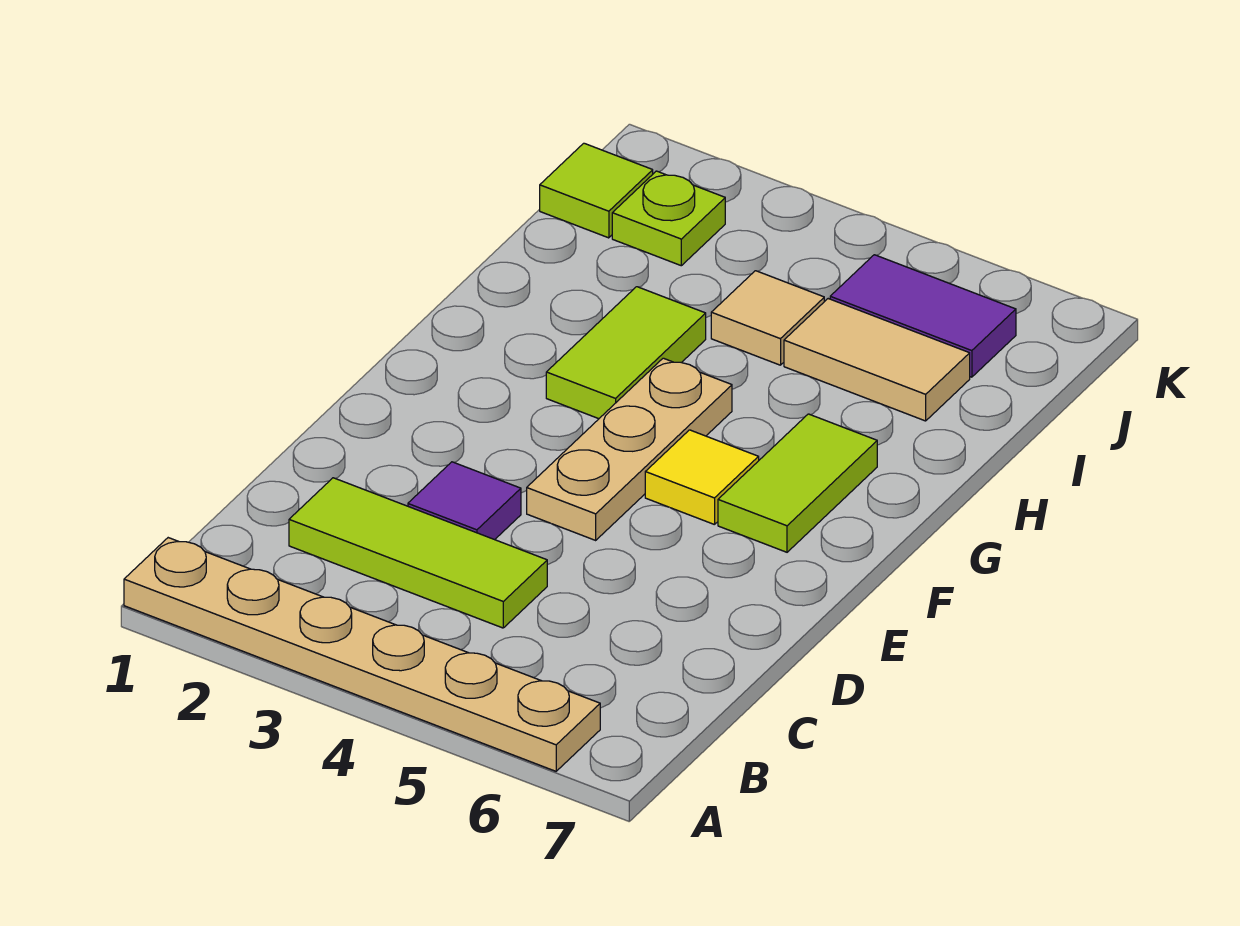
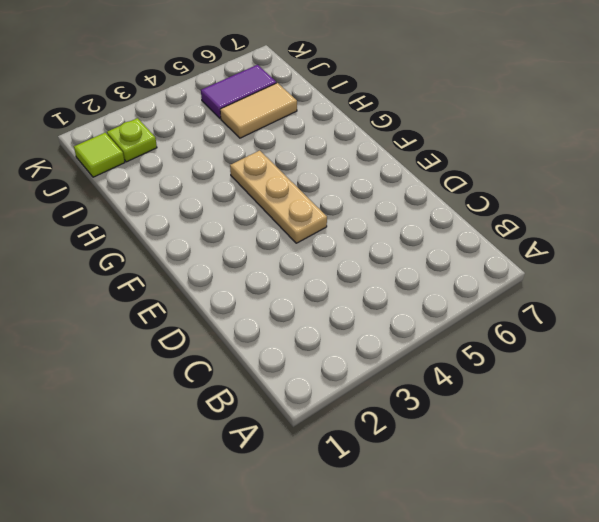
none -> tan 1x6 plate [124,538,600,771]
none -> lime 1x3 tile [289,478,547,628]
none -> purple 1x1 tile [408,462,521,540]

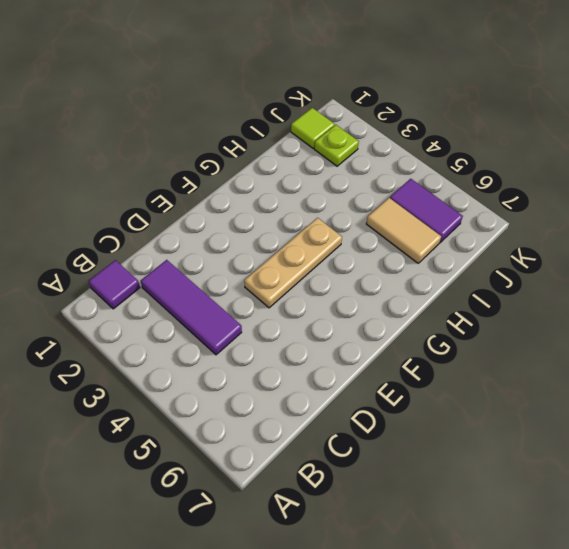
purple 1x1 tile [89,260,140,309] -> purple 1x1 tile moved to [408,462,521,540]
purple 1x3 tile [141,260,242,355] -> lime 1x3 tile [289,478,547,628]
none -> tan 1x6 plate [124,538,600,771]
none -> yellow 1x1 tile [645,430,759,525]
none -> lime 1x2 tile [718,414,877,552]

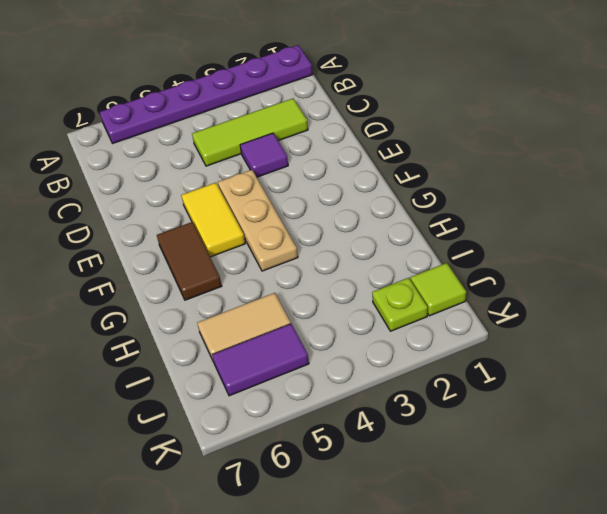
purple 1x6 plate [100,45,313,144] -> tan 1x6 plate [124,538,600,771]
yellow 1x2 tile [181,183,245,257] -> yellow 1x1 tile [645,430,759,525]
brown 1x2 tile [157,222,222,300] -> lime 1x2 tile [718,414,877,552]
none -> lime 1x2 tile [546,287,706,419]
none -> tan 1x1 tile [711,271,824,365]

